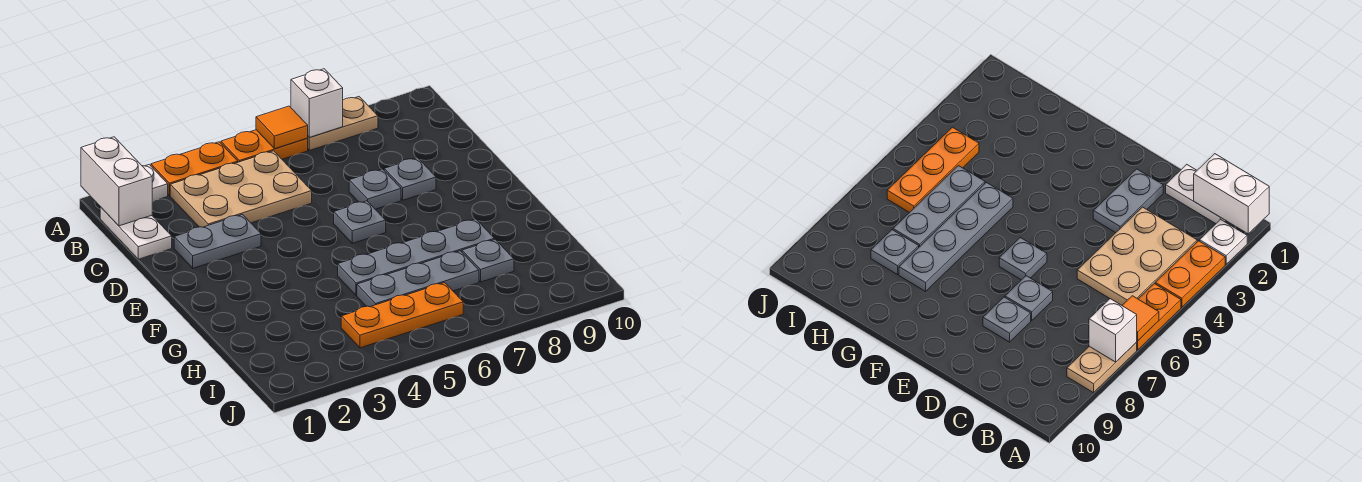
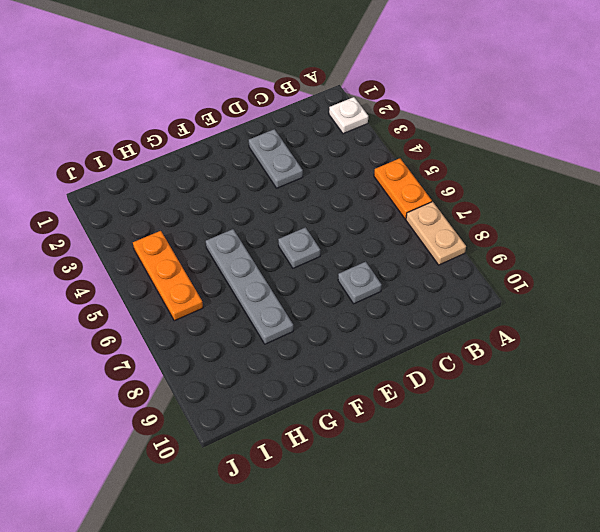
none -> orange 1x2 plate [151,142,238,196]
none -> white 1x2 plate [100,207,172,259]
none -> tan 2x3 plate [170,151,312,227]

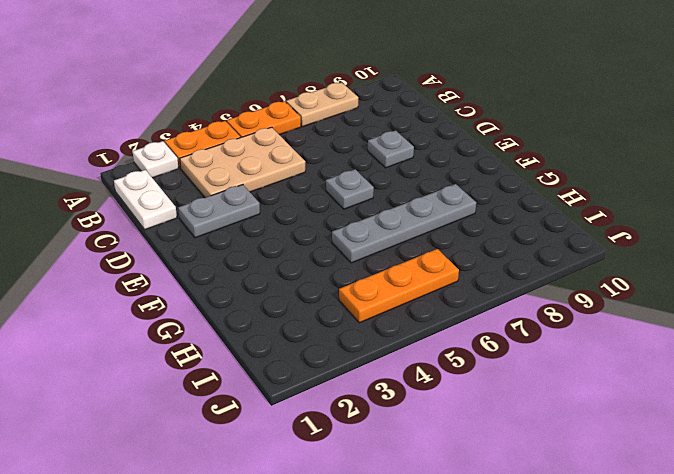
none -> grey 1x1 plate [349,169,401,209]
none -> grey 1x3 plate [357,251,479,307]
none -> grey 1x1 plate [462,239,514,282]

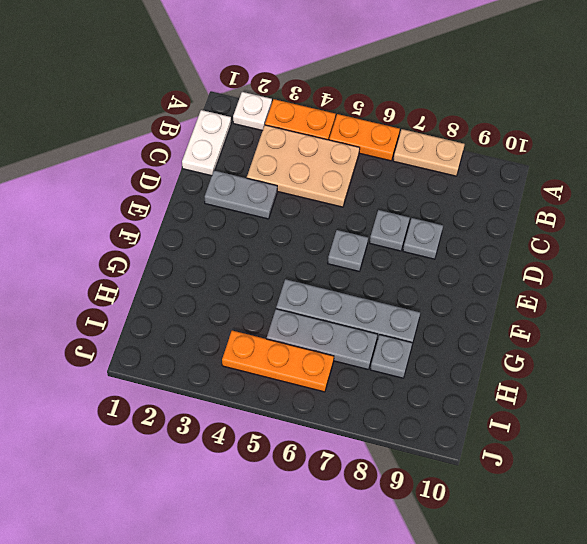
none -> white 1x2 brick [81,137,152,226]
none -> orange 1x1 tile [256,106,308,149]
none -> white 1x1 brick [291,69,343,138]

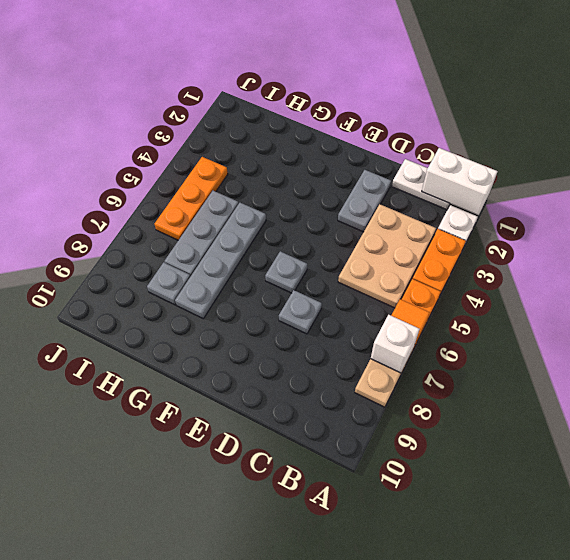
none -> grey 1x1 plate [384,158,436,200]

